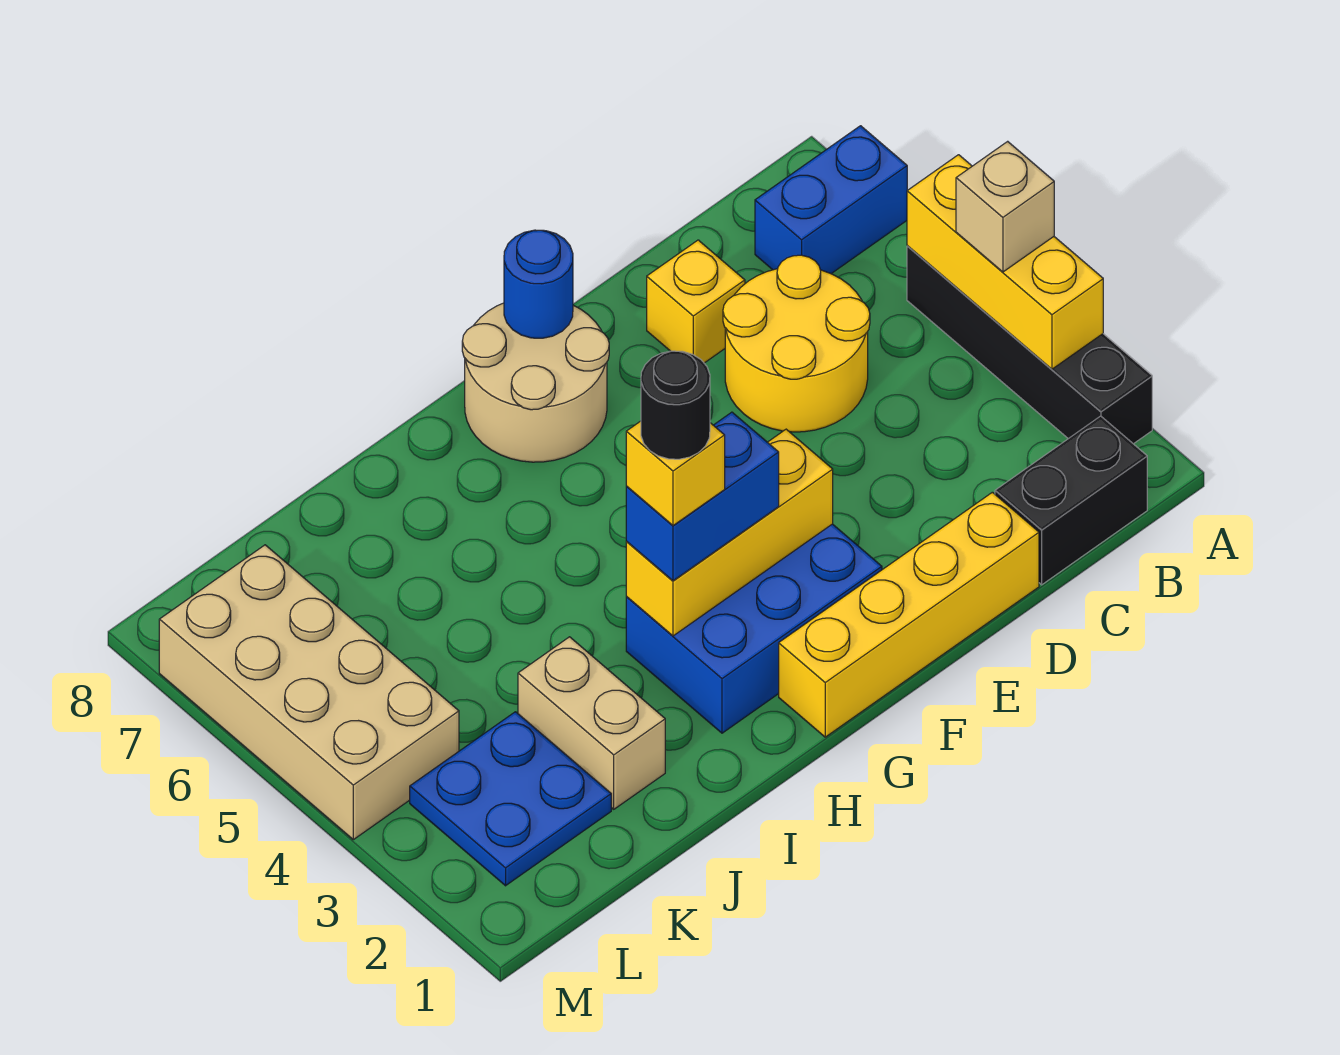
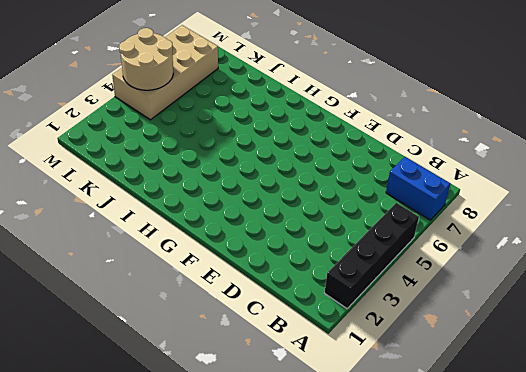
tan 2x2 round brick [119,28,173,90] -> tan 2x2 round brick moved to [462,303,609,462]
none -> black 1x2 brick [995,416,1147,585]
none -> yellow 2x2 round brick [723,255,870,432]
none -> yellow 1x4 brick [779,492,1039,737]

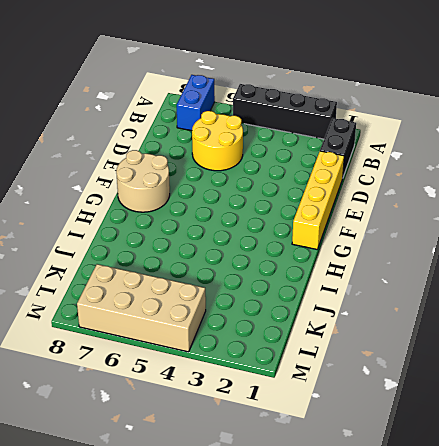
none -> yellow 1x1 brick [647,240,745,363]
none -> blue 2x3 brick [626,524,882,733]
none -> tan 1x2 brick [518,637,665,809]

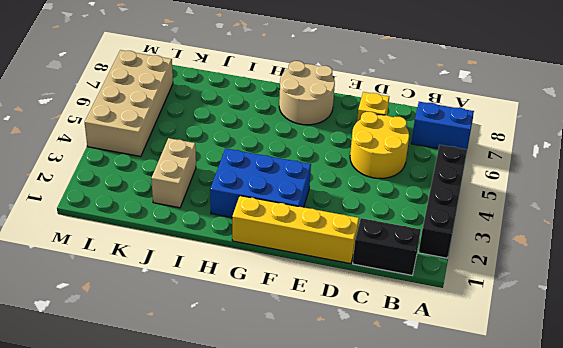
none -> blue 2x2 plate [410,712,611,886]
none -> yellow 1x3 brick [907,155,1103,369]
none -> yellow 1x3 brick [626,429,833,636]

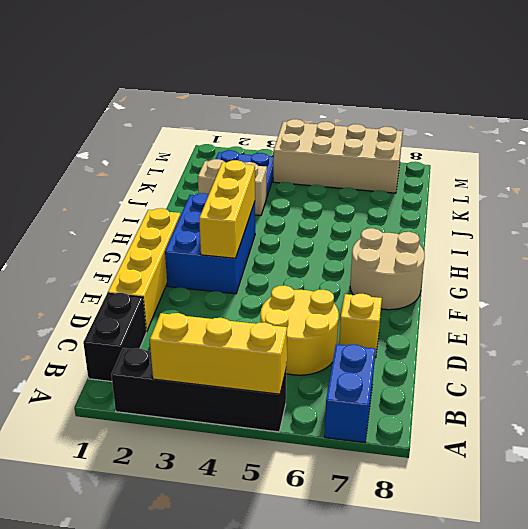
none -> blue 1x1 round brick [504,230,573,338]
none -> tan 1x1 brick [956,141,1054,272]
none -> blue 1x2 brick [626,412,779,581]

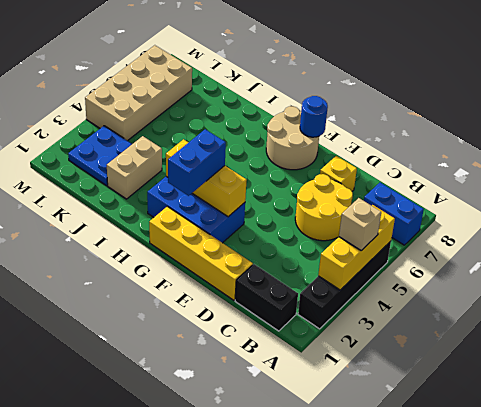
blue 1x2 brick [168,129,226,196] -> blue 1x2 brick turned to [626,412,779,581]
none -> yellow 1x1 brick [626,421,725,526]
none -> black 1x1 round brick [641,351,710,459]

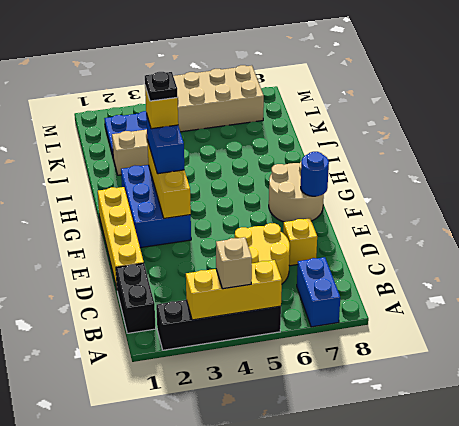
black 1x1 plate [145,72,177,101] -> black 1x1 round brick [641,351,710,459]

